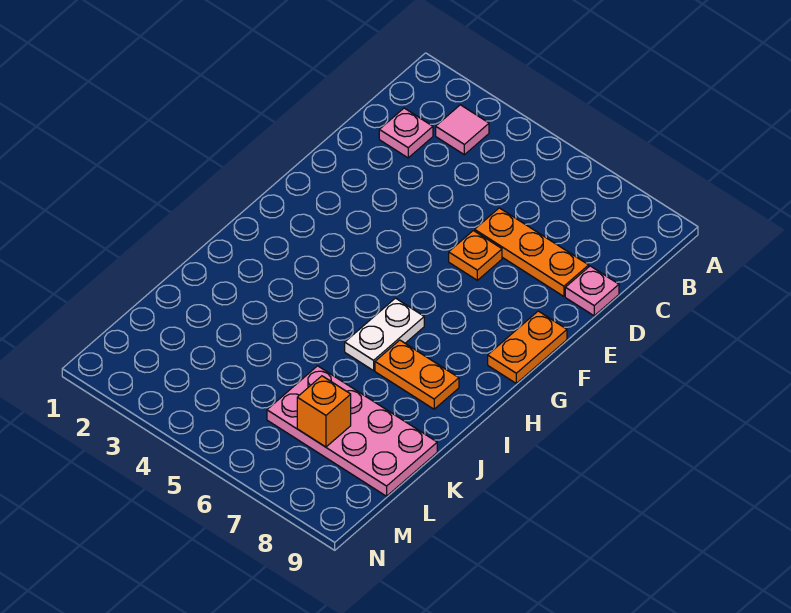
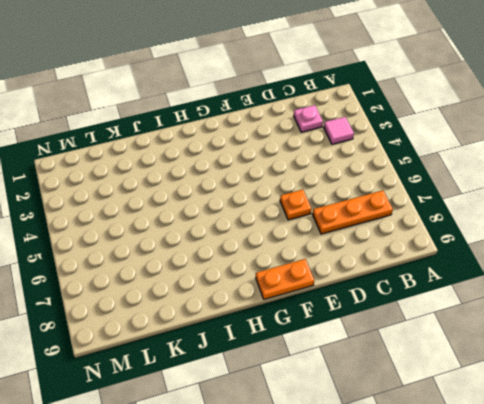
orange 1x3 plate [312,190,393,234] -> orange 1x3 plate turned to [475,208,589,296]
none -> pink 1x1 plate [565,266,619,316]
none -> white 1x2 plate [345,298,424,371]

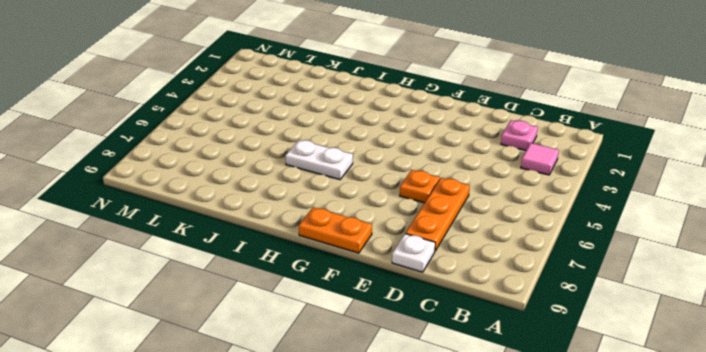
white 1x1 plate [392,234,435,272] -> pink 1x1 plate [565,266,619,316]
none -> orange 1x2 plate [375,340,459,409]
none -> pink 2x4 plate [267,366,437,496]

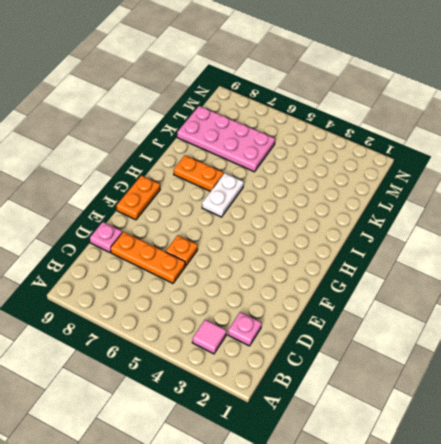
none -> orange 1x1 brick [297,376,351,447]

